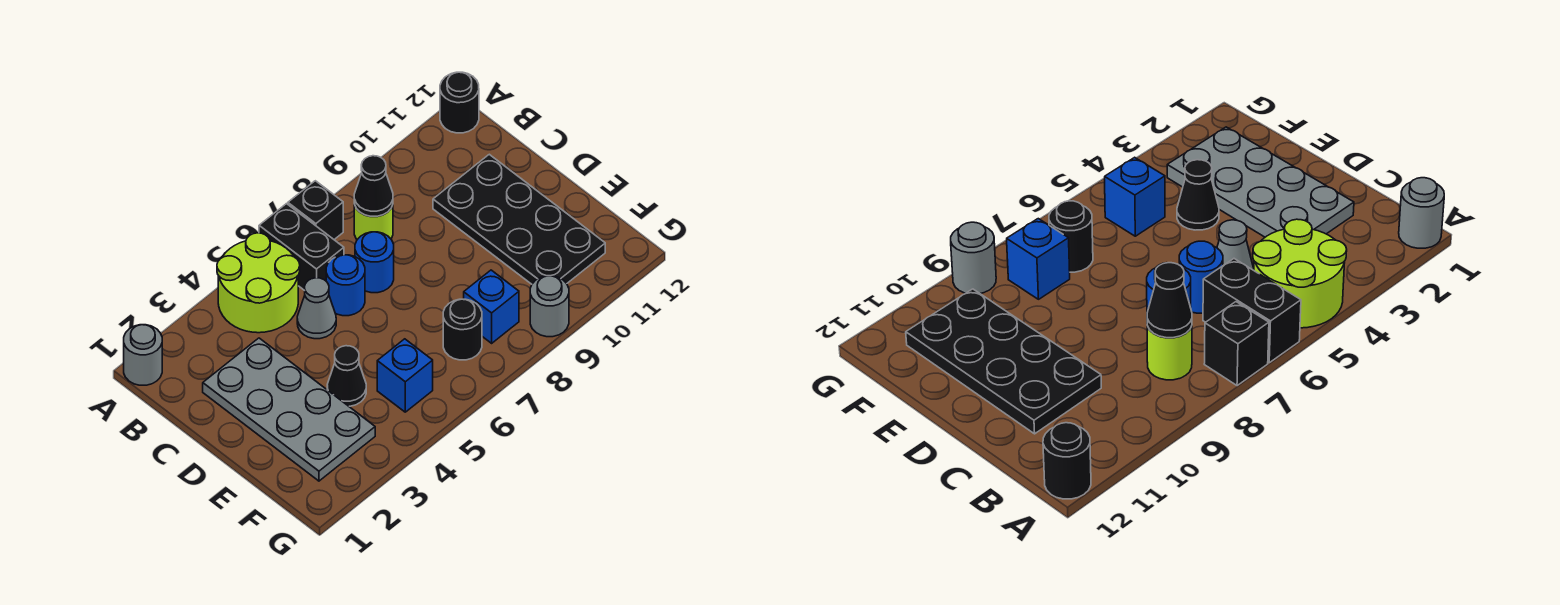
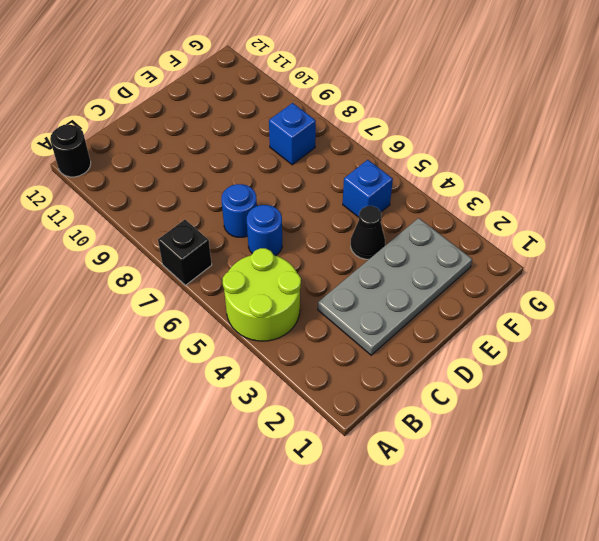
none -> grey 1x1 round brick [124,325,162,385]
none -> black 1x2 brick [259,204,344,291]
none -> lime 1x1 round brick [354,205,393,240]

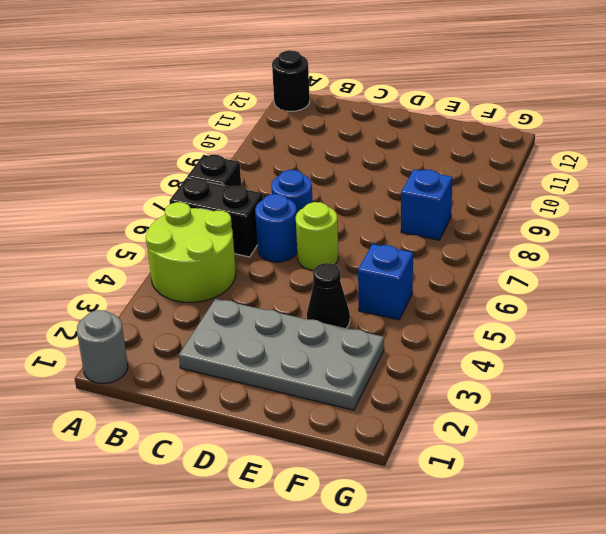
lime 1x1 round brick [296,202,338,271] -> lime 1x1 round brick moved to [354,205,393,240]
none -> grey 1x1 cone [297,278,336,339]
none -> black 2x4 plate [433,154,605,284]
none -> black 1x1 round brick [443,299,482,360]

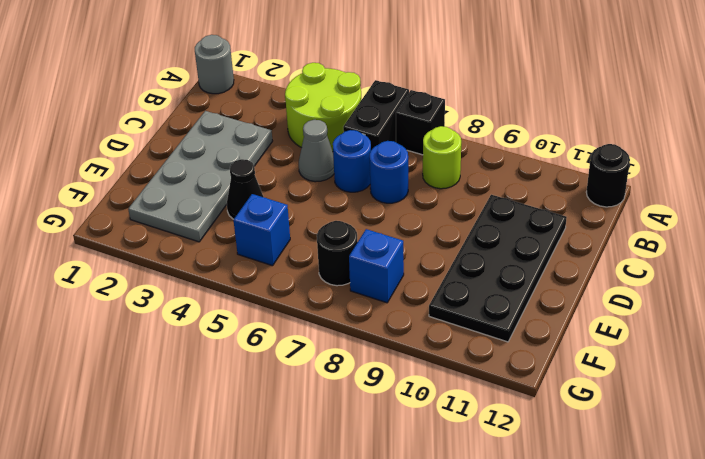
none -> grey 1x1 round brick [530,276,569,337]
none -> black 1x1 cone [354,156,393,216]

